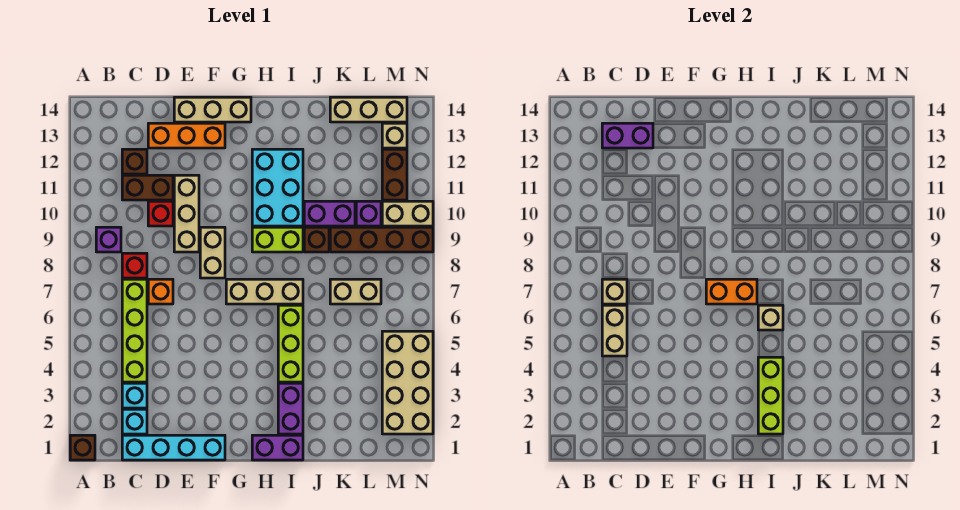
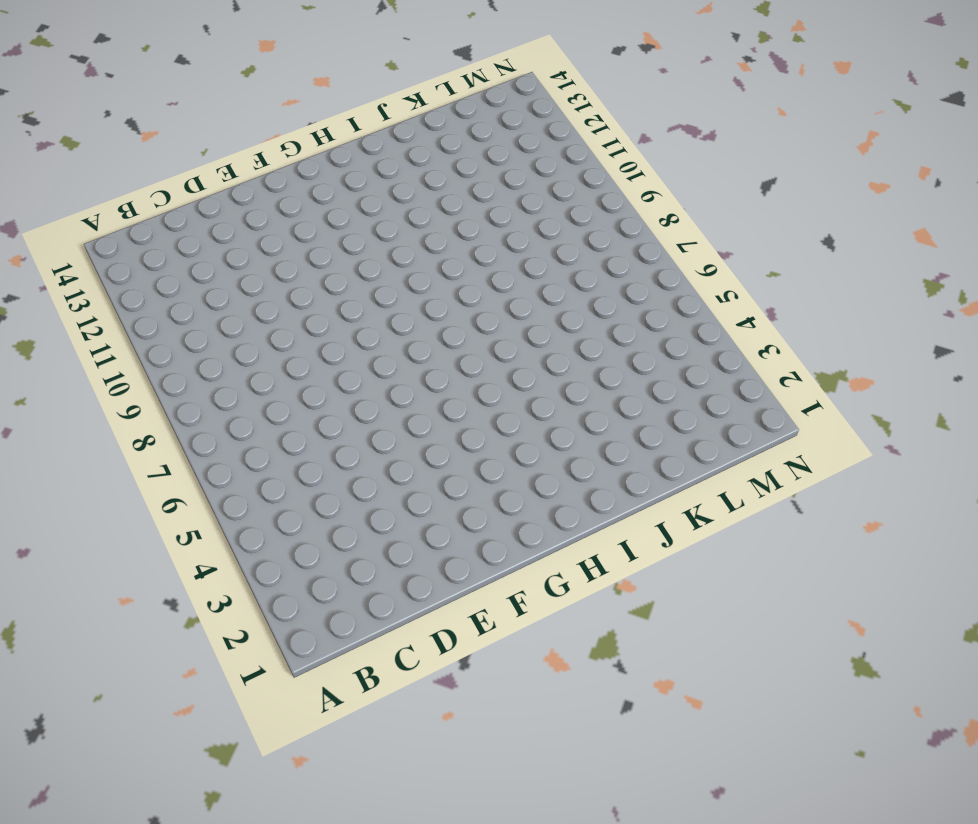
none -> brown 1x1 brick [70,435,95,460]
none -> purple 1x1 brick [96,227,121,252]
none -> cyan 1x4 brick [122,435,225,460]
none -> cyan 1x1 brick [122,409,147,434]

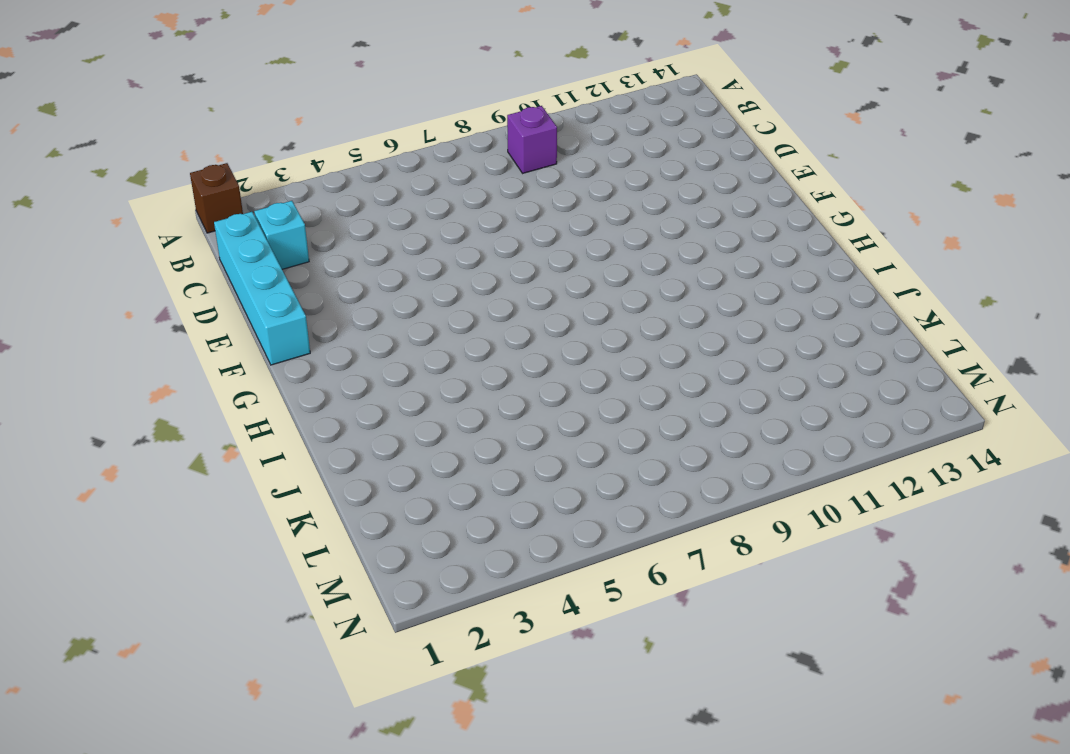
none -> cyan 1x1 brick [122,383,147,408]
none -> lime 1x4 brick [122,279,147,382]
none -> red 1x1 brick [122,253,147,278]
none -> brown 1x2 brick [122,175,173,200]

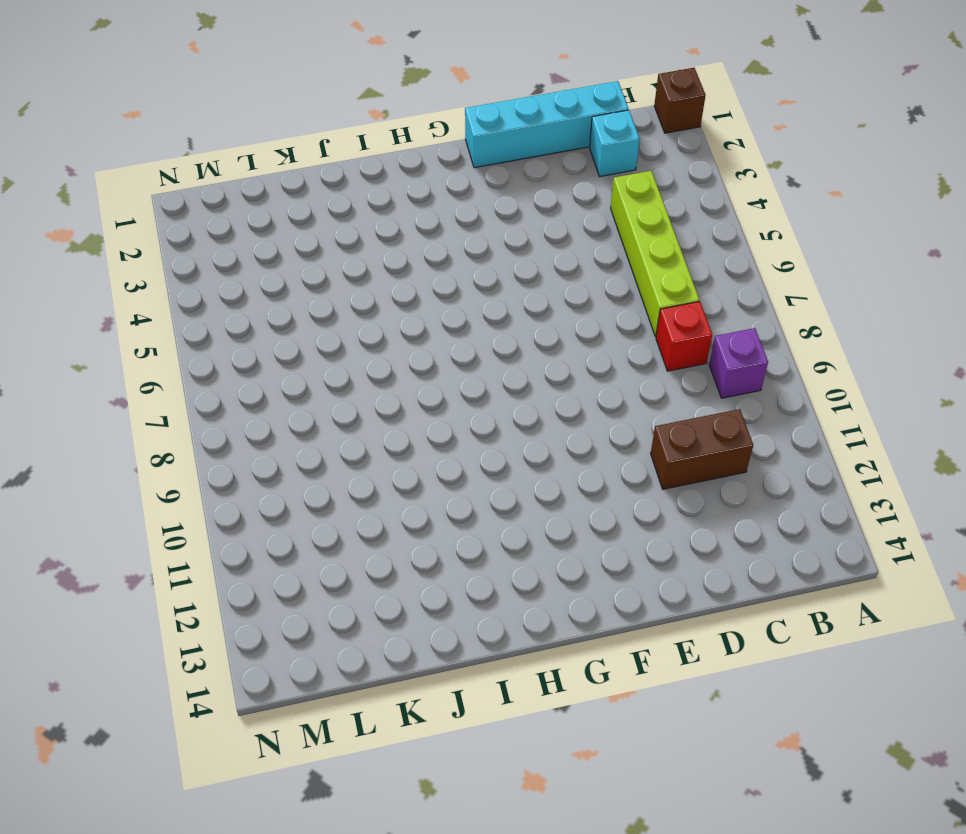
none -> cyan 1x1 brick [122,383,147,408]
none -> brown 1x1 brick [122,149,147,174]
none -> orange 1x1 brick [148,279,173,304]
none -> red 1x1 brick [148,201,173,226]

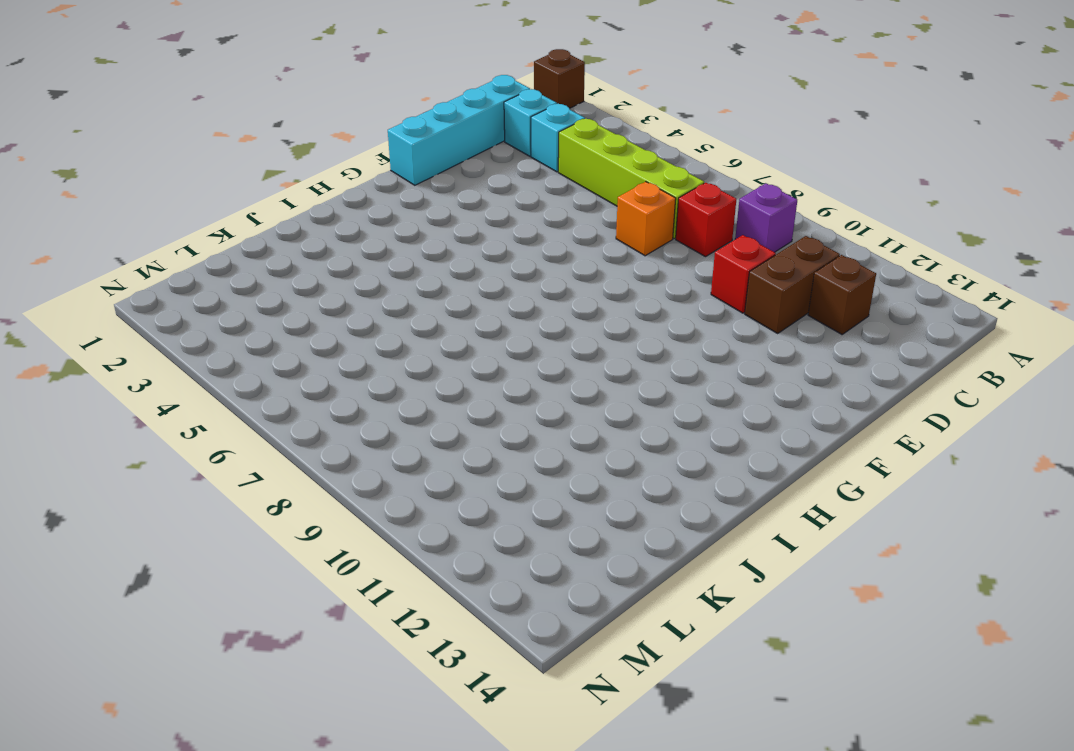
none -> orange 1x3 brick [148,123,225,148]
none -> tan 1x3 brick [174,175,199,252]
none -> tan 1x3 brick [174,97,251,122]
none -> tan 1x2 brick [200,227,225,278]

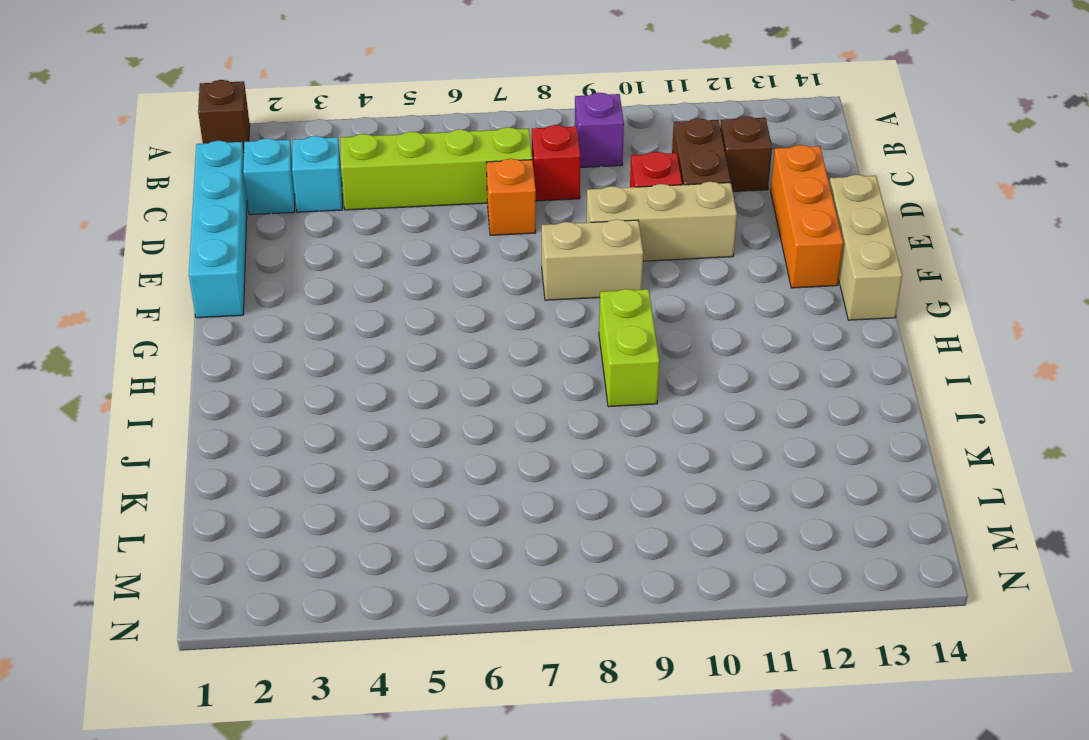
none -> tan 1x3 brick [226,279,303,304]
none -> purple 1x2 brick [252,435,303,460]
none -> cyan 2x3 brick [252,149,303,226]
none -> purple 1x2 brick [278,383,303,434]

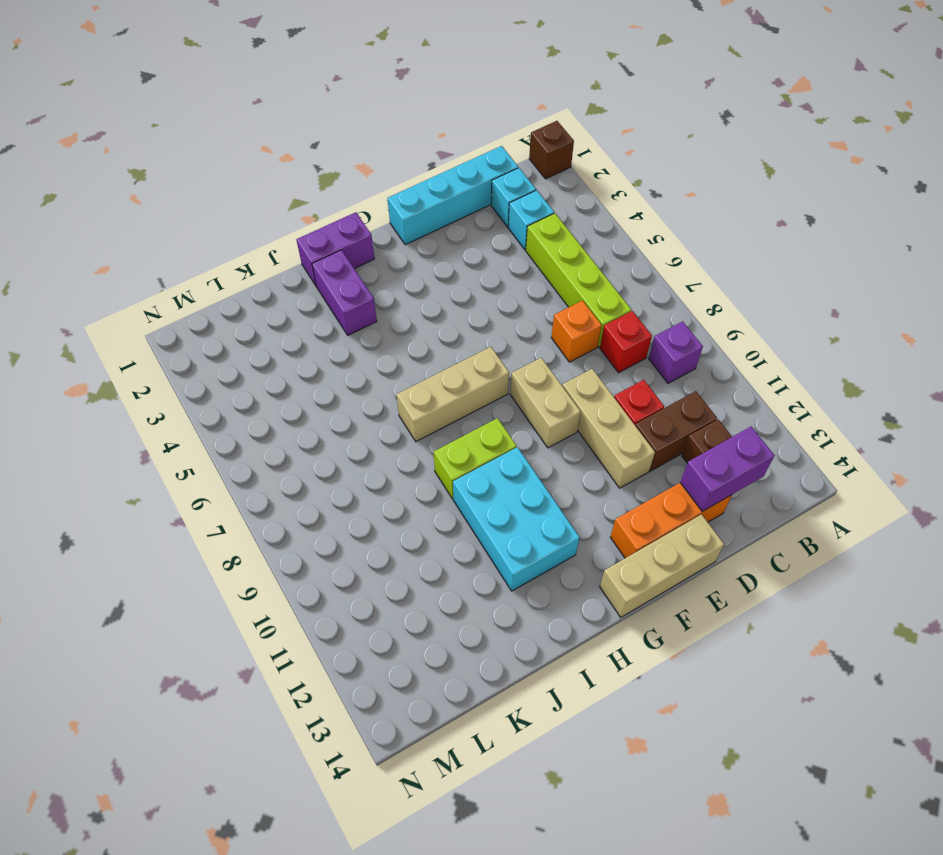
none -> lime 1x3 brick [278,305,303,382]
none -> brown 1x1 brick [304,227,329,252]
none -> purple 1x2 brick [304,201,355,226]
none -> tan 1x2 brick [330,279,381,304]

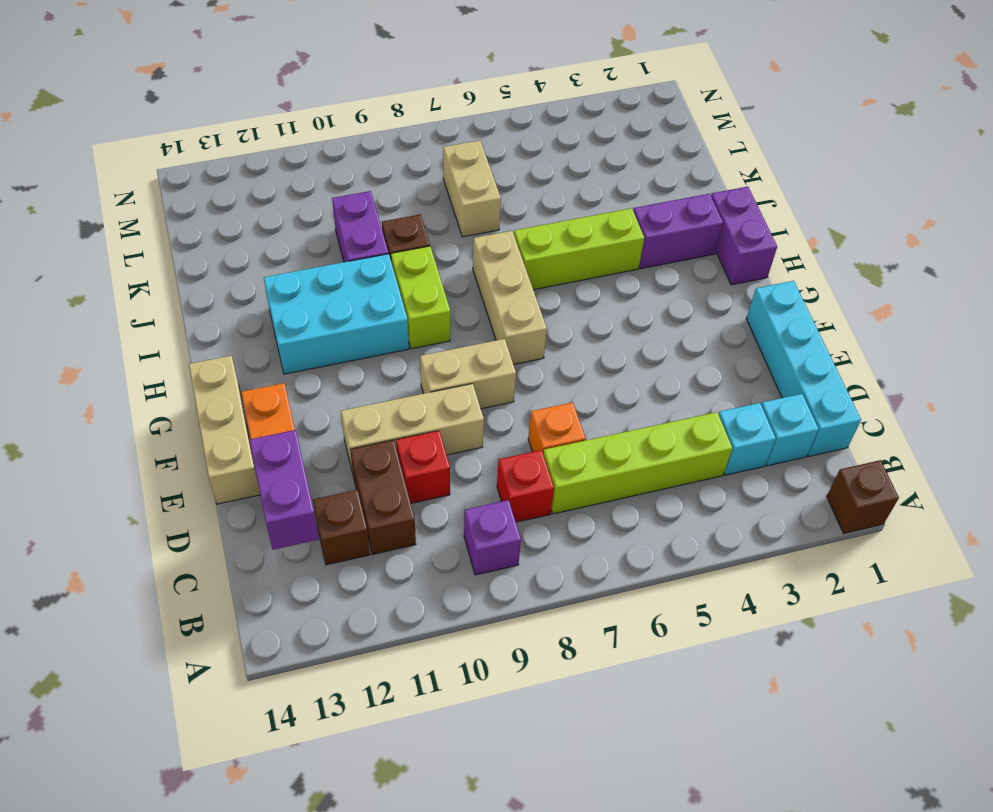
none -> brown 1x4 brick [330,227,433,252]
none -> tan 1x3 brick [330,97,407,122]
none -> purple 1x1 brick [356,201,381,226]
none -> tan 2x4 brick [382,331,433,434]

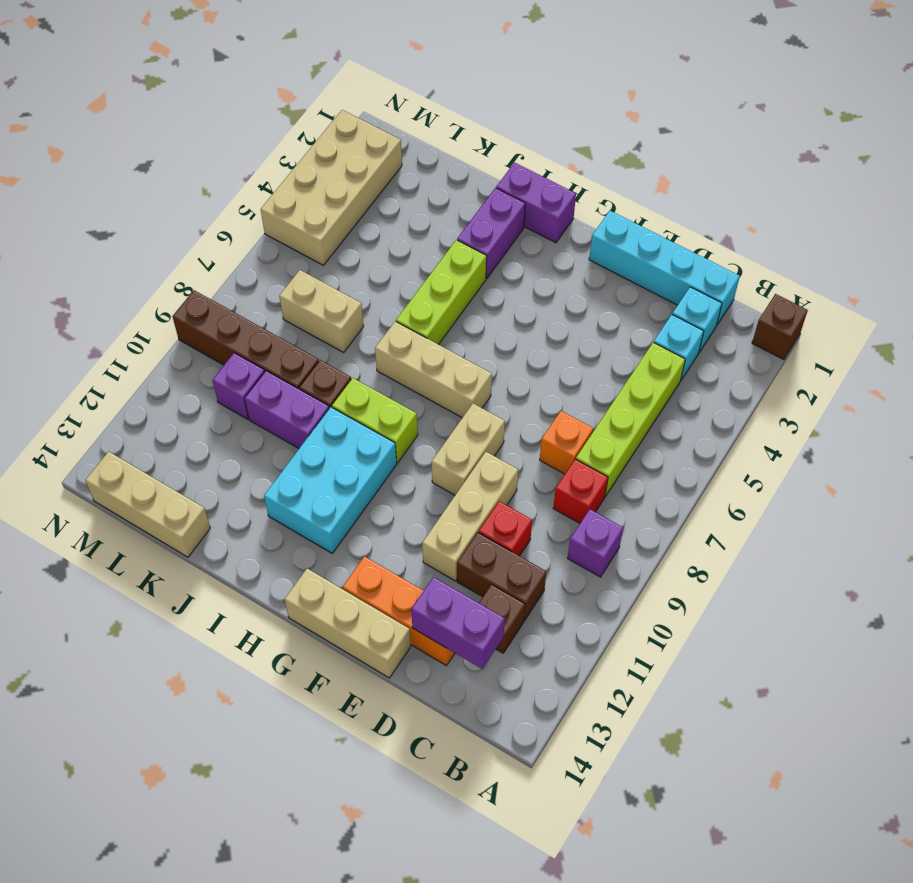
none -> tan 1x2 brick [382,201,433,226]
none -> brown 1x2 brick [382,149,407,200]
none -> tan 1x1 brick [382,123,407,148]
none -> tan 1x2 brick [602,305,627,356]

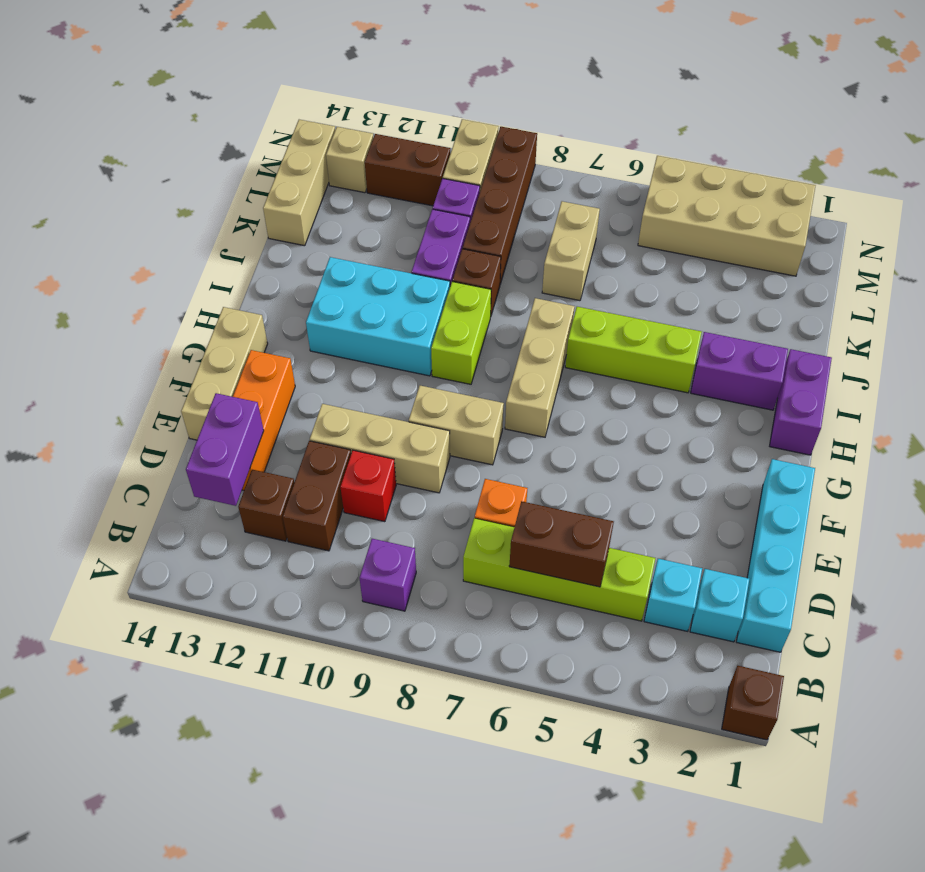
brown 1x2 brick [509,501,614,587] -> tan 1x2 brick [602,305,627,356]
none -> red 1x1 brick [122,253,147,278]
none -> tan 1x1 brick [602,279,627,304]
none -> orange 1x2 brick [706,279,757,304]
none -> lime 1x3 brick [758,357,783,434]

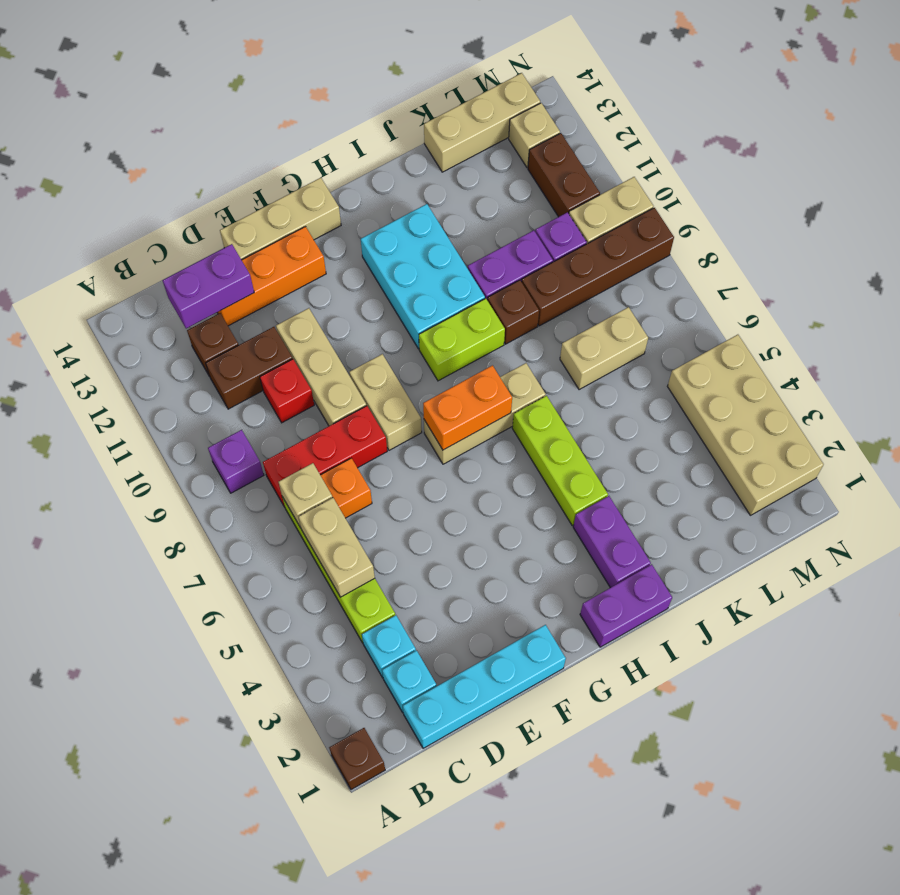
red 1x3 brick [263,406,387,507] -> red 1x1 brick [122,253,147,278]
none -> lime 1x3 brick [758,357,783,434]
none -> tan 1x1 brick [758,305,783,330]

